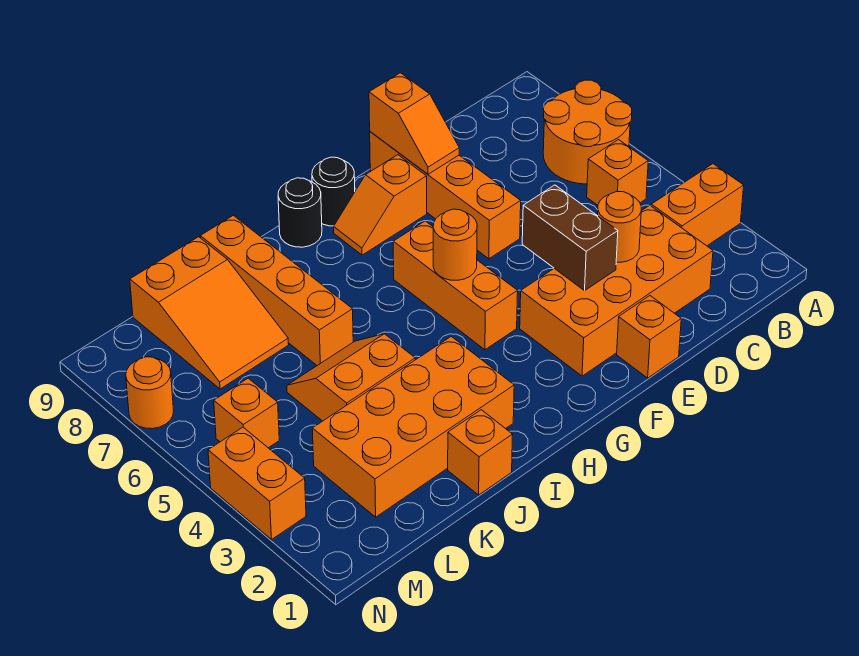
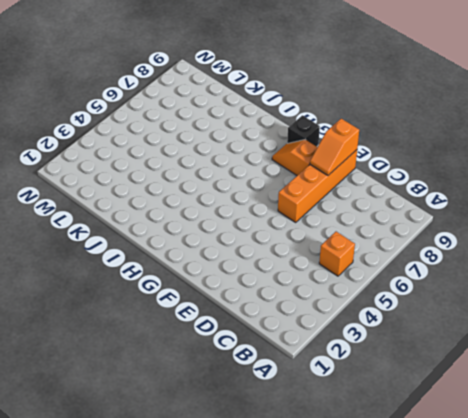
black 1x1 brick [287,115,320,147] -> black 1x1 round brick [312,157,355,226]
none -> orange 1x2 brick [651,164,744,246]
none -> orange 2x2 round brick [543,80,632,184]
none -> orange 2x4 brick [520,205,713,376]

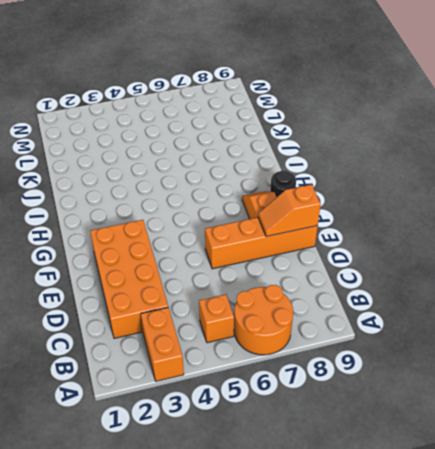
none -> orange 1x1 brick [617,296,681,378]
none -> orange 1x3 brick [393,221,518,350]
none -> black 1x1 round brick [278,178,322,247]

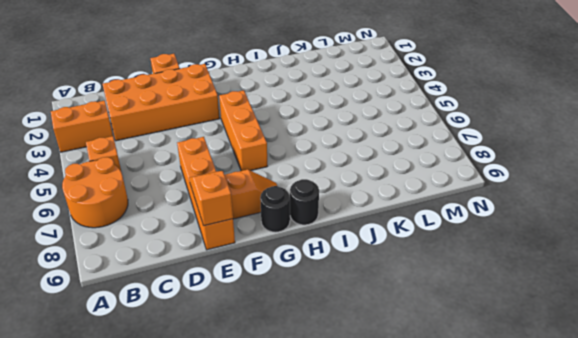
none -> orange 2x4 brick [312,336,514,517]
none -> orange 1x1 brick [448,410,513,495]
none -> orange 2x2 slope [287,334,415,421]

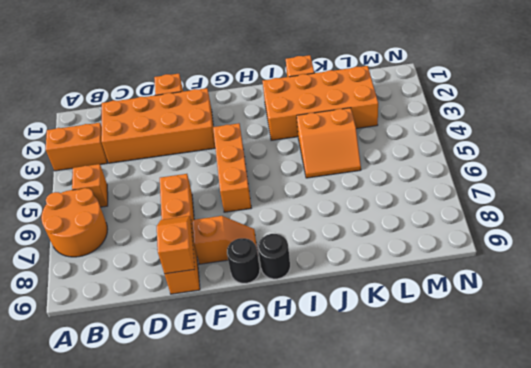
none -> orange 1x4 brick [200,215,353,365]
none -> orange 2x3 slope [130,237,289,389]
none -> orange 1x1 brick [214,378,279,448]

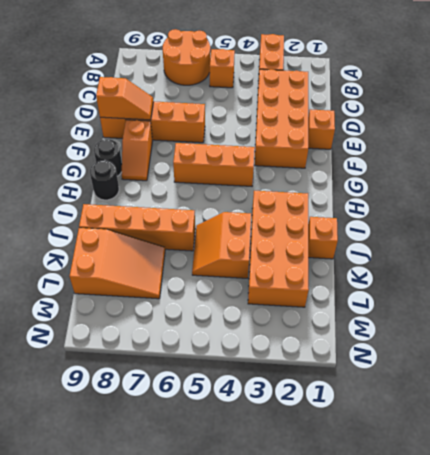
none -> orange 1x1 brick [214,378,279,448]
none -> orange 1x2 brick [208,427,306,539]
none -> orange 1x1 round brick [126,357,174,429]

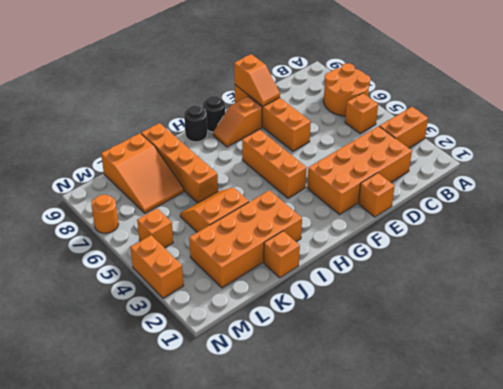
none -> orange 1x1 round brick [597,192,641,262]
none -> brown 1x2 brick [522,185,618,291]
none -> orange 1x1 round brick [433,209,477,280]

